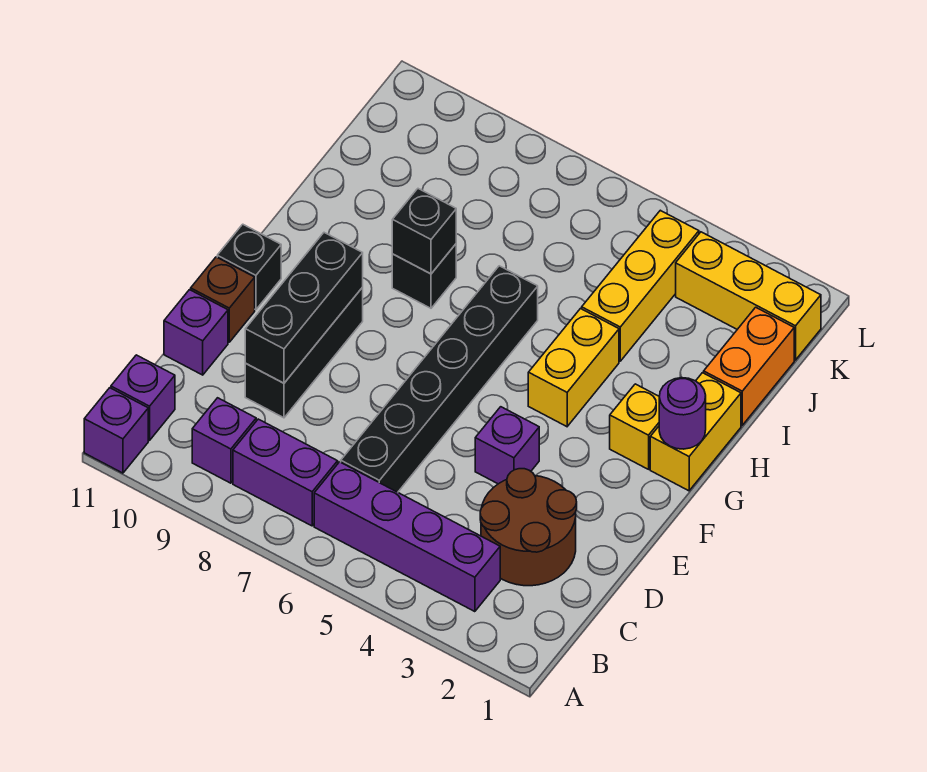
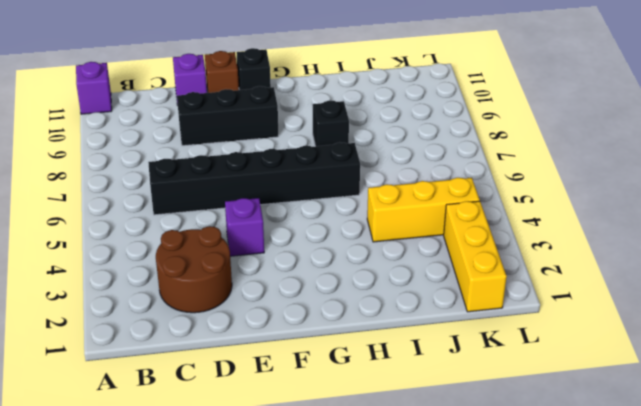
none -> purple 1x4 brick [314,462,500,612]
none -> purple 1x2 brick [233,419,338,526]
none -> purple 1x1 brick [192,398,256,483]

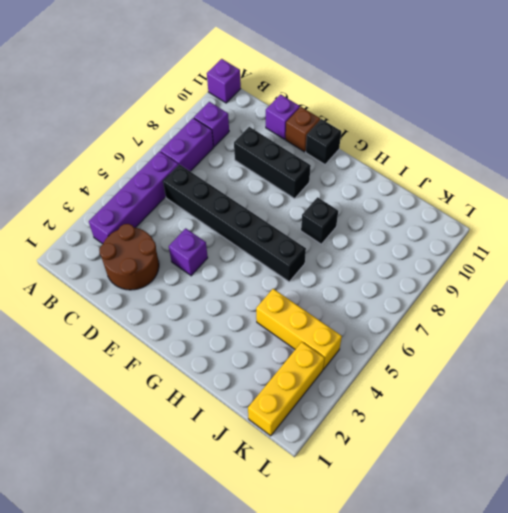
none -> purple 1x1 brick [111,355,175,440]
none -> yellow 1x2 brick [650,373,741,491]
none -> yellow 1x1 brick [610,384,659,469]

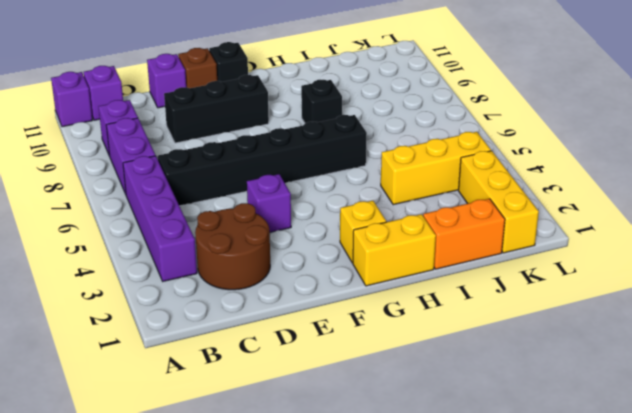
none -> yellow 1x2 brick [528,309,619,427]
none -> black 1x3 brick [245,233,363,383]
none -> purple 1x1 round brick [659,378,706,449]

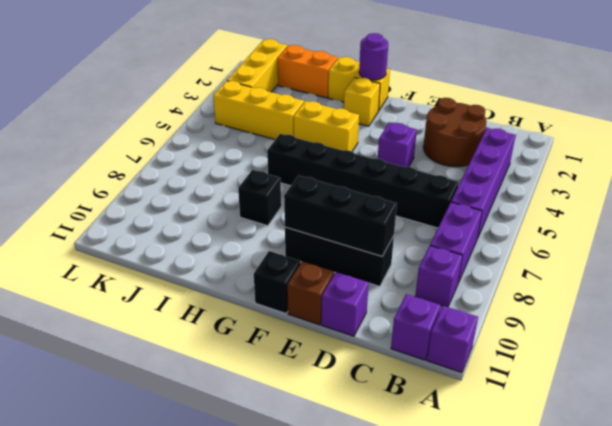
none -> black 1x1 brick [392,189,456,274]

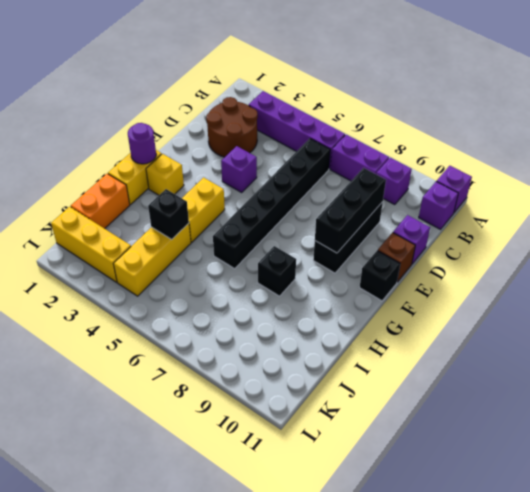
black 1x1 brick [148,189,189,239] -> black 1x1 brick moved to [392,189,456,274]

